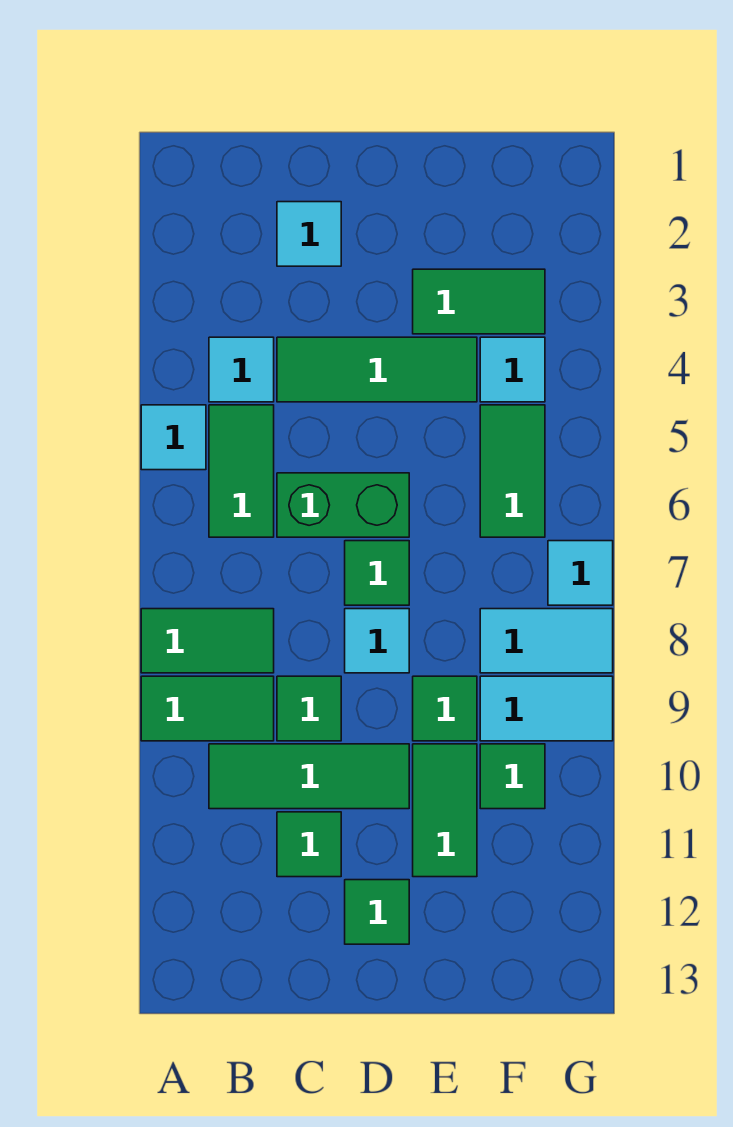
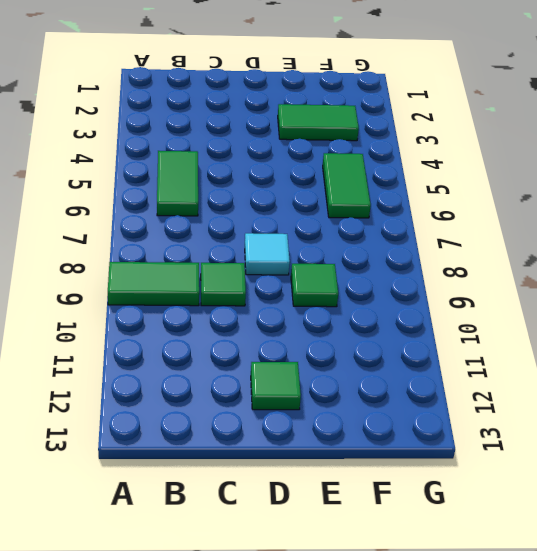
none -> cyan 1x1 tile [141,405,206,470]
none -> green 1x2 tile [141,609,274,673]
none -> cyan 1x1 tile [209,337,274,402]

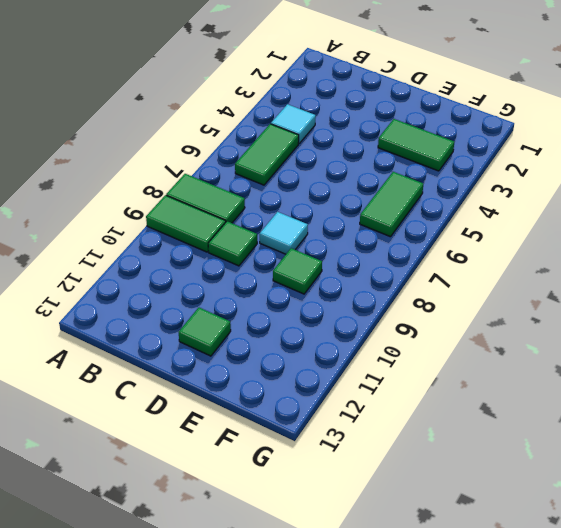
none -> cyan 1x1 tile [141,405,206,470]
none -> green 1x3 tile [209,744,409,809]
none -> cyan 1x1 tile [277,202,341,266]

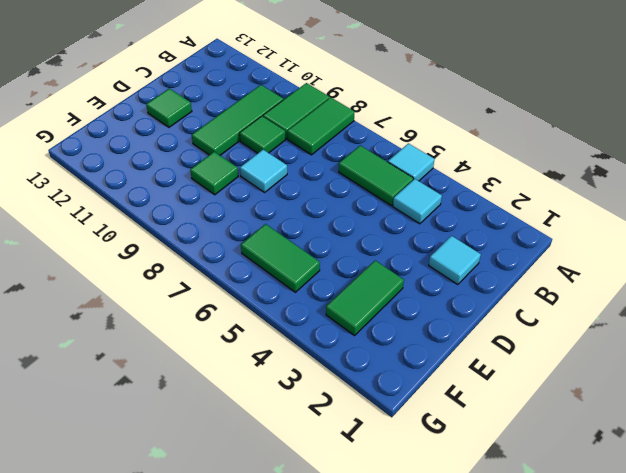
none -> green 1x3 tile [277,337,477,402]
none -> green 1x2 brick [277,473,409,537]
none -> green 1x1 tile [277,812,341,877]

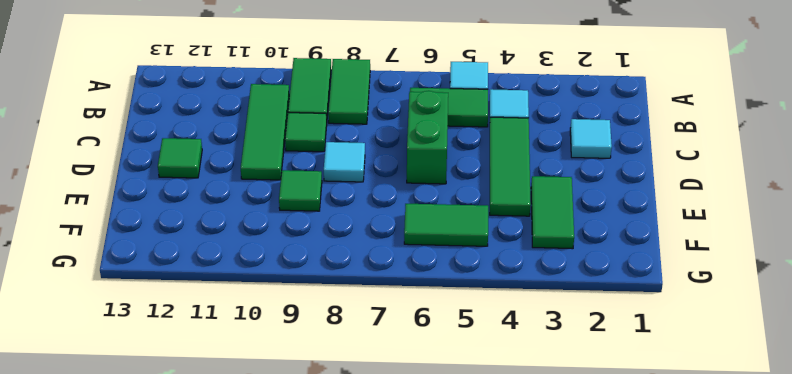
none -> green 1x1 tile [277,812,341,877]
none -> green 1x1 tile [345,541,409,605]
none -> green 1x2 tile [413,744,477,877]

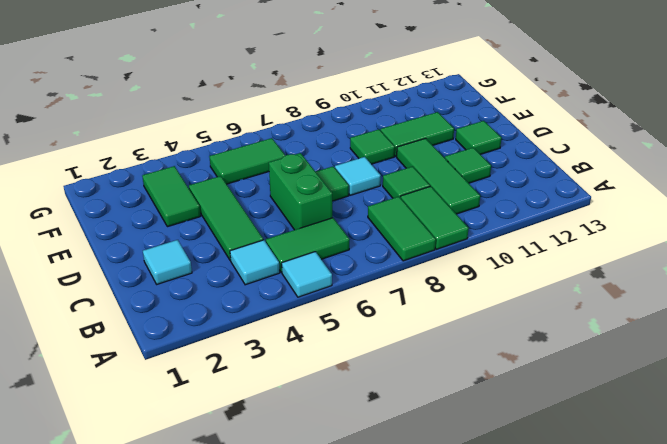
none -> cyan 1x1 tile [480,337,545,402]
none -> cyan 1x2 tile [480,609,613,673]
none -> cyan 1x2 tile [480,676,613,741]

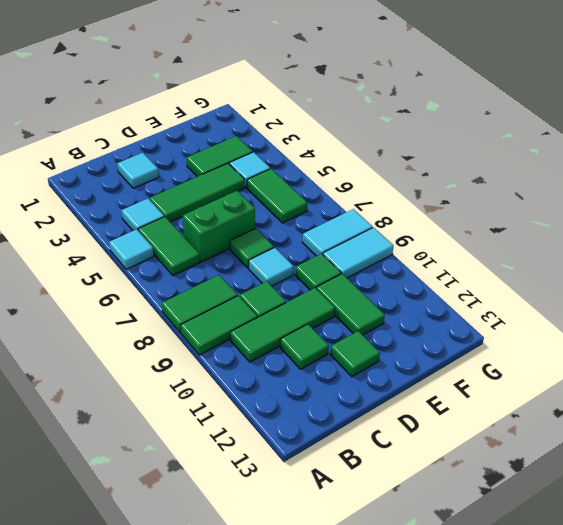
none -> green 1x1 tile [480,744,545,809]
none -> cyan 1x1 tile [548,541,613,605]

